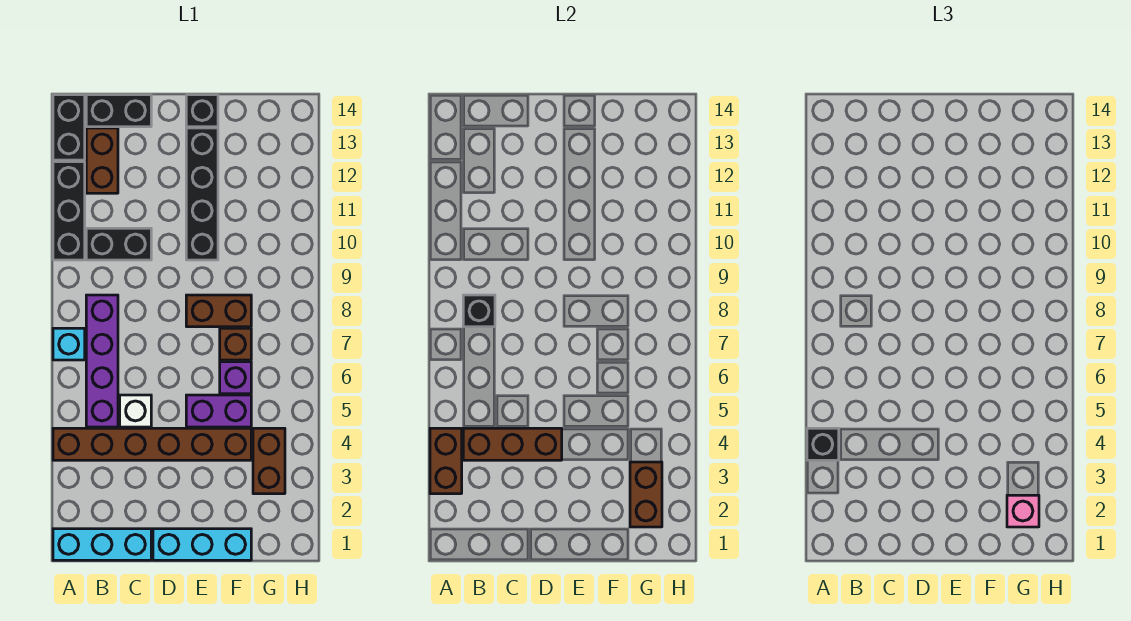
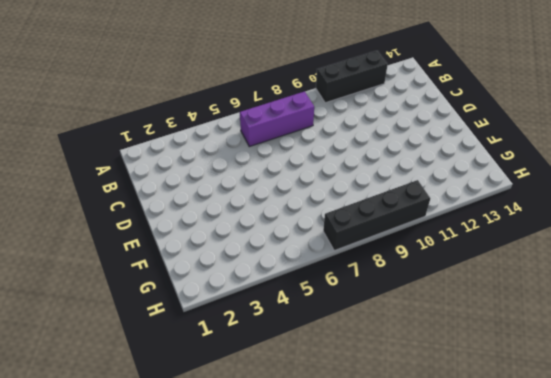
purple 1x3 brick [240,92,314,147] -> purple 1x4 brick [86,295,118,427]
black 1x4 brick [323,180,430,250] -> black 1x4 brick moved to [186,128,218,260]
none -> cyan 1x3 brick [53,529,151,560]
none -> brown 1x6 brick [53,428,251,460]
none -> cyan 1x1 brick [53,328,85,360]

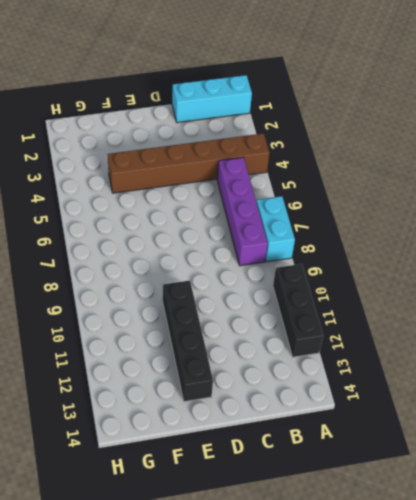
cyan 1x2 brick [256,196,295,262] -> cyan 1x1 brick [53,328,85,360]
none -> black 1x2 brick [53,95,85,160]
none -> black 1x2 brick [86,228,151,260]
none -> brown 1x2 brick [86,128,118,193]

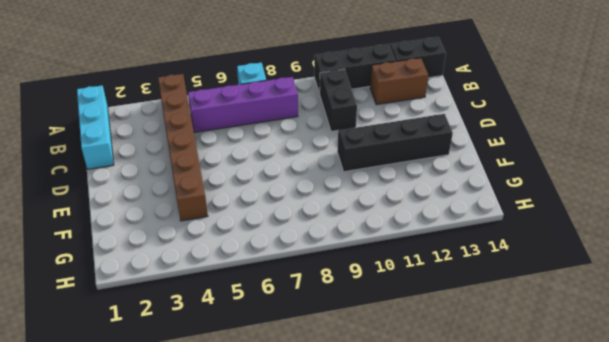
none -> black 1x2 brick [86,95,151,127]
none -> white 1x1 brick [120,395,151,427]
none -> cyan 1x3 brick [153,529,251,560]

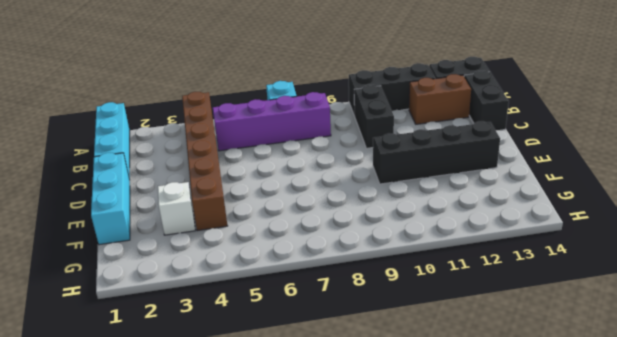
white 1x1 brick [158,182,195,235] -> white 1x1 brick moved to [120,395,151,427]
none -> purple 1x2 brick [186,395,251,427]
none -> brown 1x2 brick [186,295,251,327]
none -> black 1x1 brick [186,95,218,127]

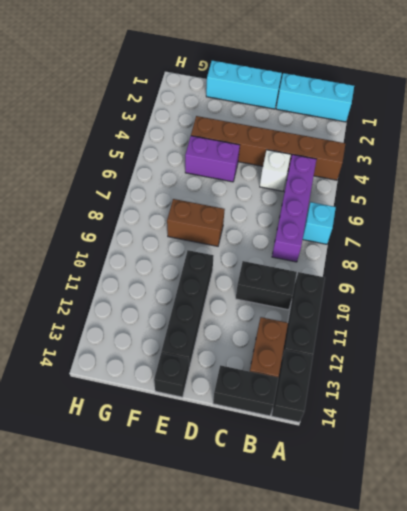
none -> purple 1x1 brick [220,362,251,394]
none -> brown 1x1 brick [220,328,251,360]
none -> brown 1x2 brick [253,428,285,494]

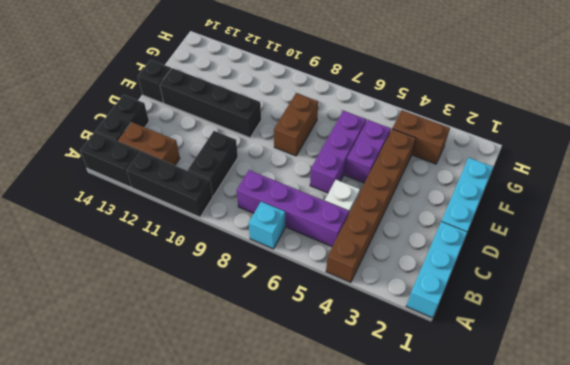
purple 1x3 brick [310,111,366,193] -> purple 1x1 brick [220,362,251,394]
none -> brown 1x1 brick [220,328,251,360]
none -> brown 1x2 brick [430,428,462,494]
none -> brown 1x3 brick [463,428,562,460]

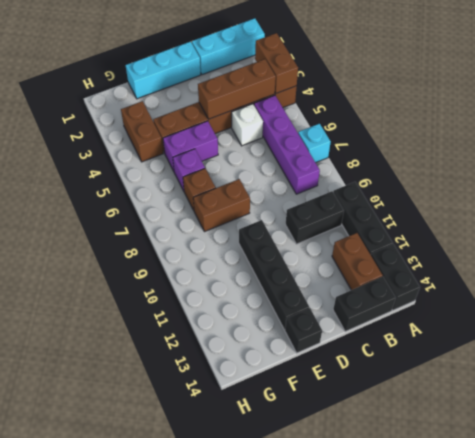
none -> black 1x1 brick [463,295,495,327]
none -> brown 1x2 brick [630,462,662,527]
none -> black 1x1 brick [807,428,839,460]

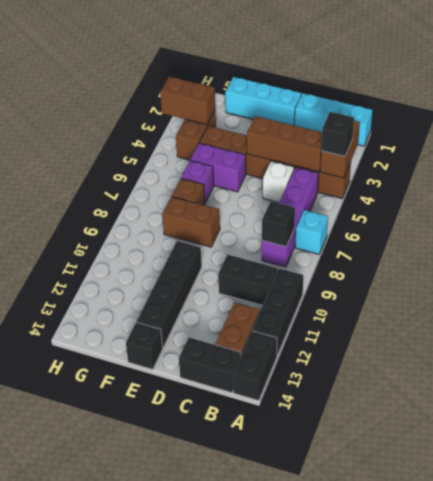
brown 1x2 brick [160,77,215,124] -> brown 1x2 brick turned to [630,462,662,527]
none -> pink 1x1 brick [1007,495,1039,527]

